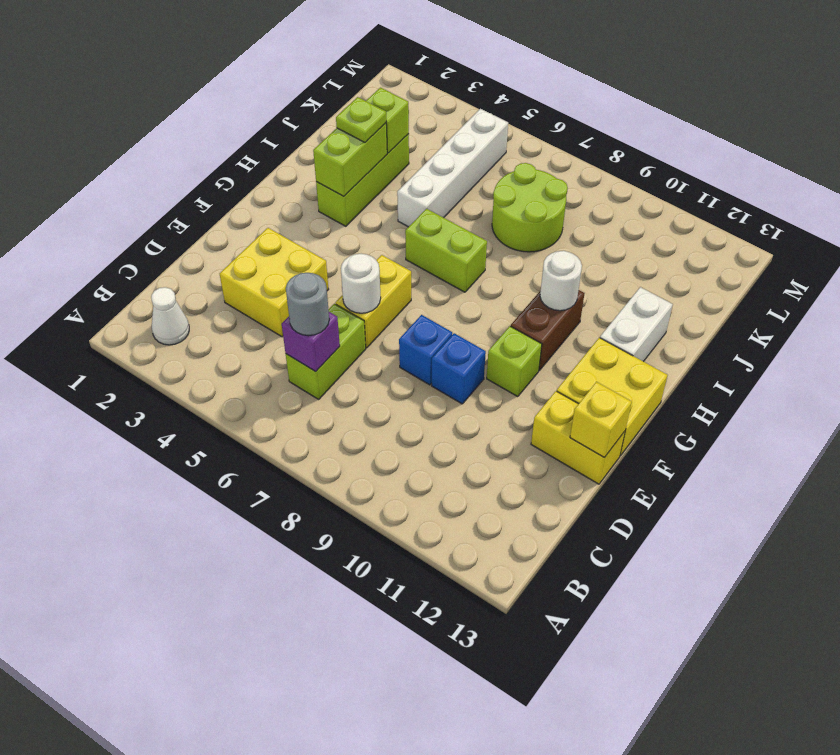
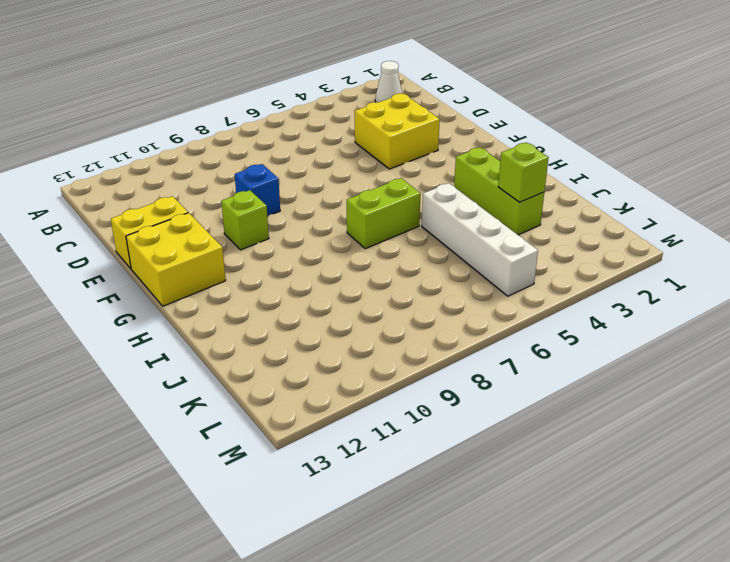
none -> lime 1x2 brick [286,304,366,399]
none -> yellow 1x2 brick [335,255,411,348]
none -> blue 1x1 brick [399,315,452,385]

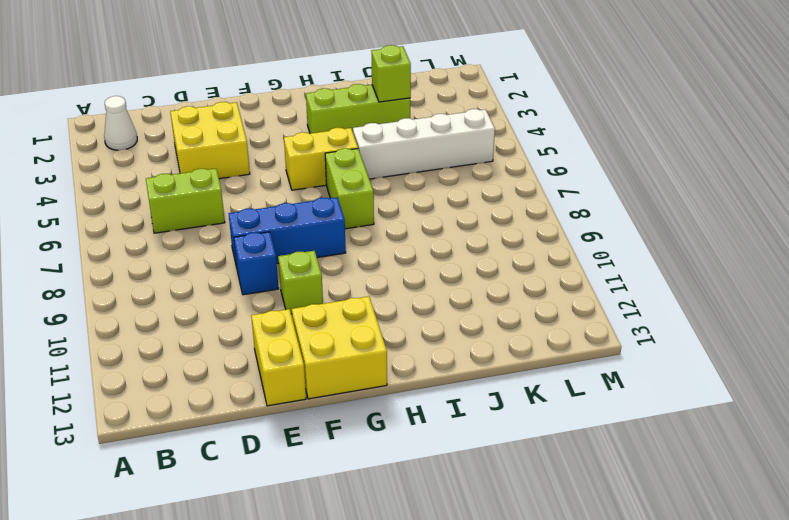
blue 1x3 brick [229,197,346,267] -> blue 1x1 brick [399,315,452,385]
yellow 1x2 brick [284,128,358,190] -> yellow 1x2 brick moved to [335,255,411,348]
none -> brown 1x2 brick [511,290,585,371]
none -> white 1x2 brick [600,287,673,361]
none -> lime 2x2 round brick [492,163,568,252]

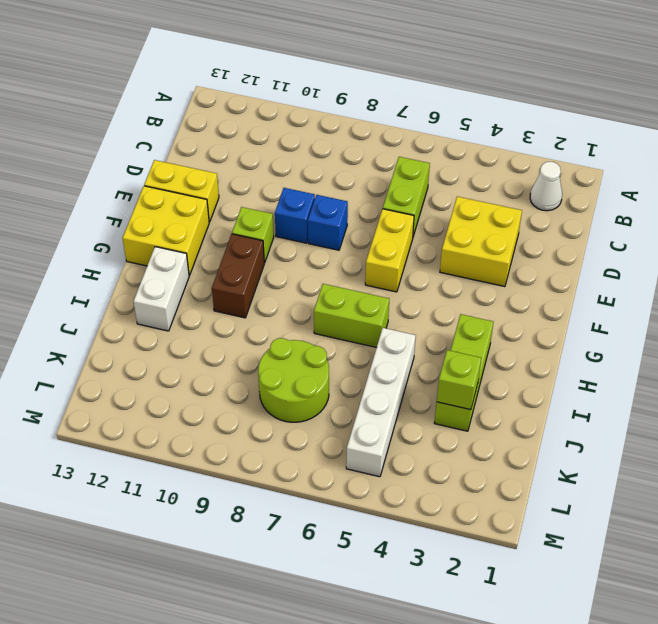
none -> purple 1x1 brick [282,312,340,371]
none -> white 1x1 round brick [341,254,381,313]
none -> yellow 1x1 brick [570,382,632,458]

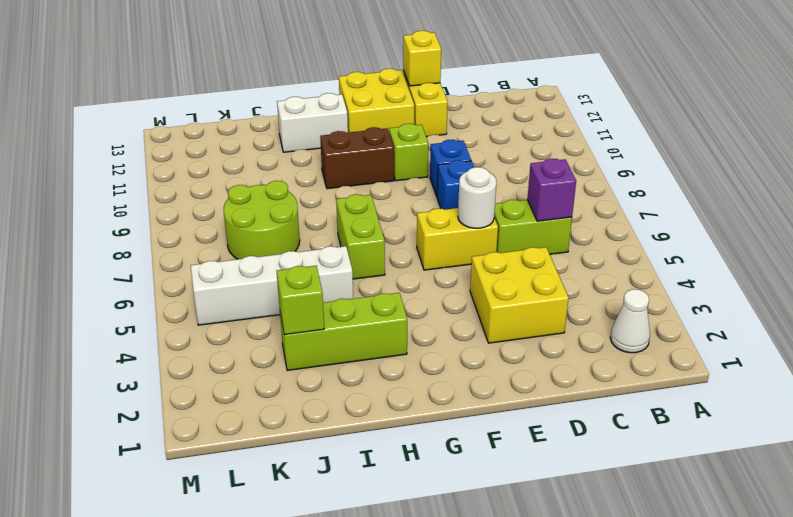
none -> lime 1x2 brick [313,123,387,196]
none -> white 1x1 round brick [540,251,582,311]
none -> grey 1x1 round brick [286,273,329,336]

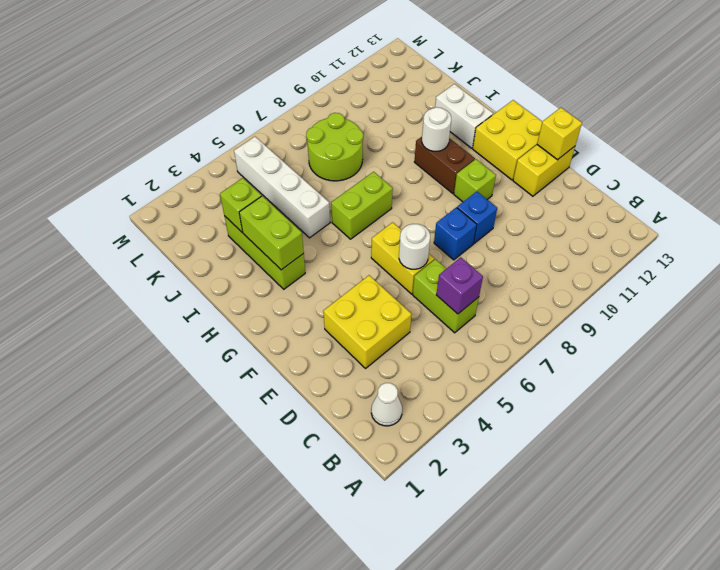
none -> grey 1x1 round brick [286,273,329,336]
none -> lime 1x1 plate [336,97,386,142]

